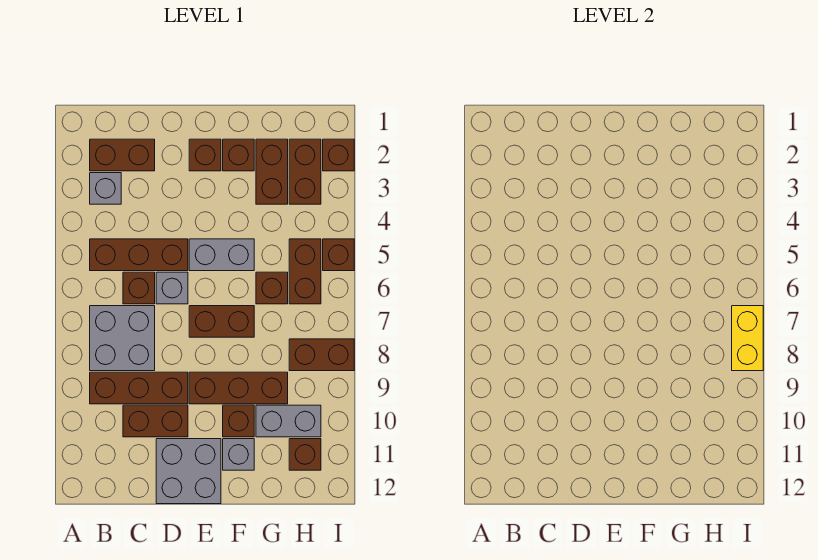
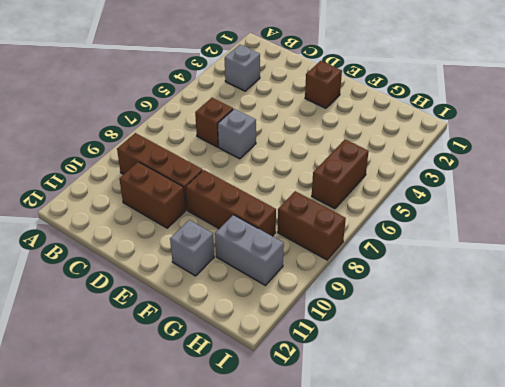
none -> brown 1x2 brick [90,139,155,171]
none -> brown 1x3 brick [90,239,188,271]
none -> grey 2x2 brick [90,306,155,371]

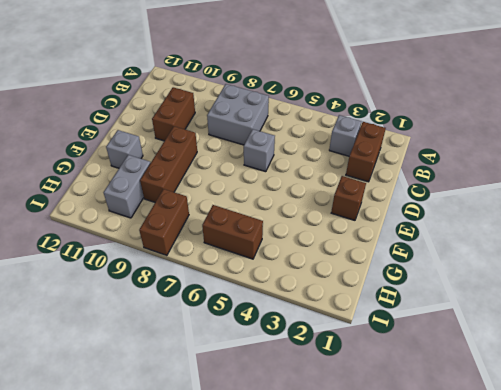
none -> brown 1x3 brick [90,239,188,271]
none -> brown 1x3 brick [90,372,188,404]
none -> brown 1x1 brick [123,272,155,304]

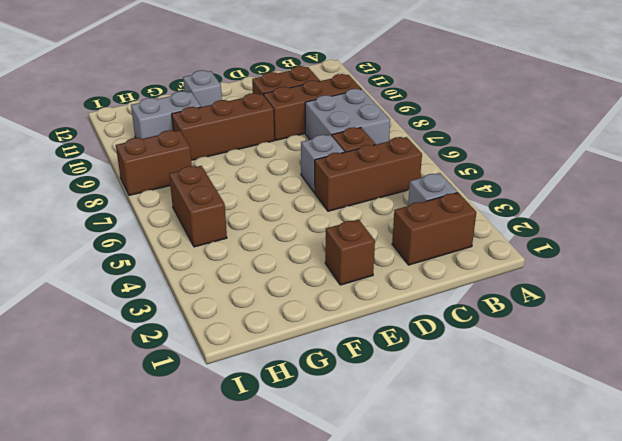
none -> grey 2x2 brick [156,439,221,504]
none -> grey 1x2 brick [189,239,254,271]
none -> brown 1x2 brick [189,306,254,337]

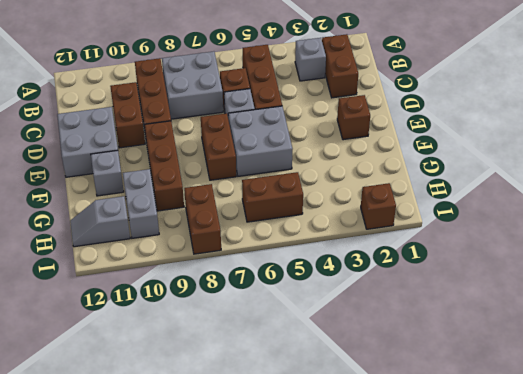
grey 2x2 brick [228,106,292,176] -> grey 1x2 brick [189,239,254,271]
grey 1x2 slope [70,196,130,247] -> brown 1x1 brick [289,439,321,470]
none -> brown 1x1 brick [223,139,254,171]
none -> brown 1x1 brick [223,405,254,437]
none -> brown 1x2 brick [256,139,288,204]

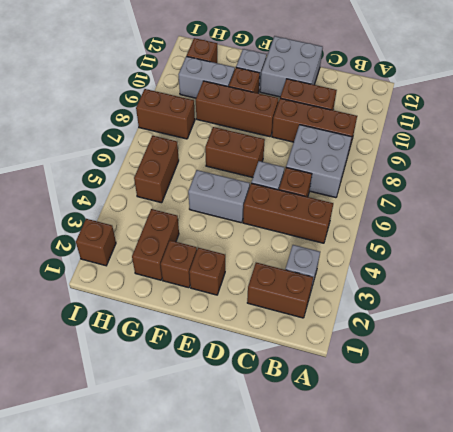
none -> brown 1x1 brick [256,272,288,304]
none -> brown 1x2 brick [289,139,321,204]
none -> brown 1x1 brick [323,239,354,271]

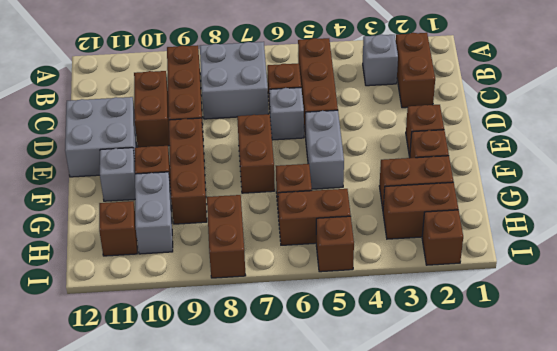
none -> yellow 1x2 brick [732,306,763,371]

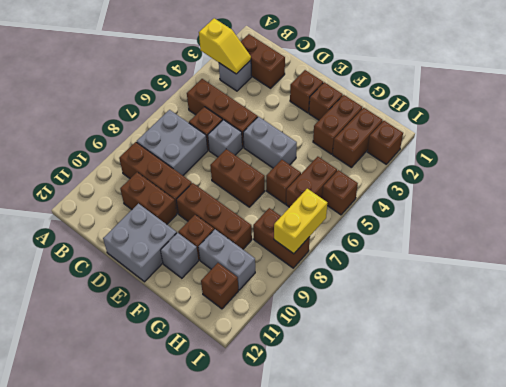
yellow 1x2 slope [199,18,251,74] -> none

